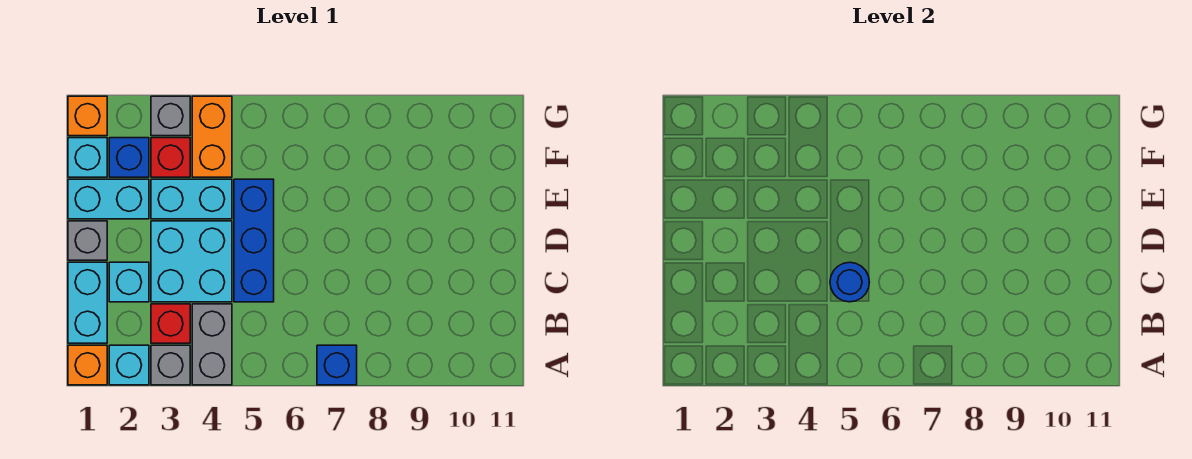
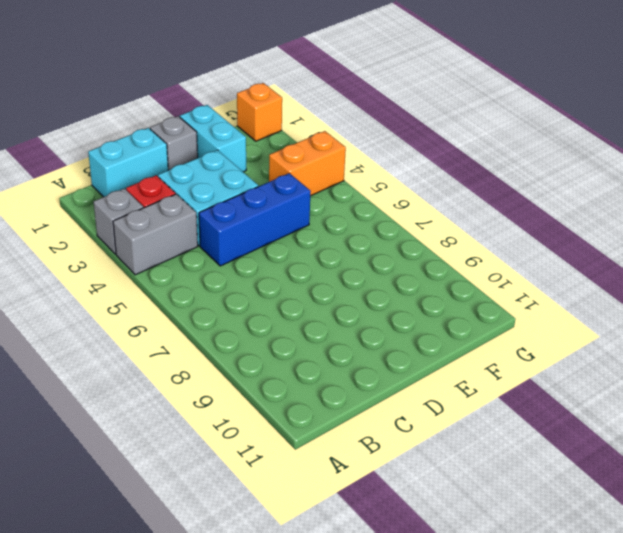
none -> orange 1x1 brick [68,345,107,385]
none -> cyan 1x1 brick [109,345,149,385]
none -> blue 1x1 brick [317,345,357,385]

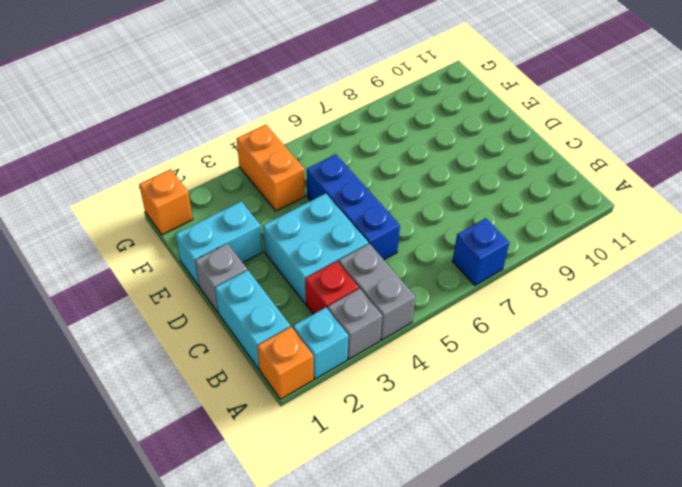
none -> cyan 1x1 brick [109,262,149,302]
none -> cyan 1x2 brick [151,179,232,219]
none -> cyan 1x1 brick [68,138,107,177]

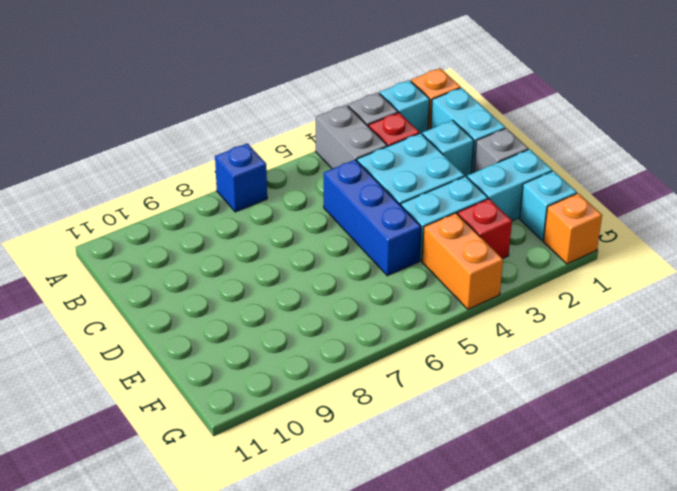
none -> blue 1x1 brick [109,138,149,177]
none -> grey 1x1 brick [151,96,190,136]
none -> blue 1x1 round brick [830,262,869,302]

